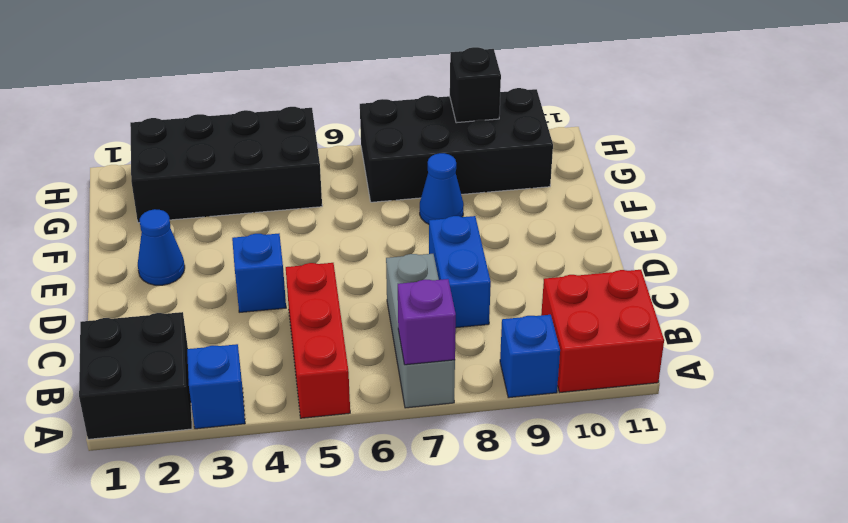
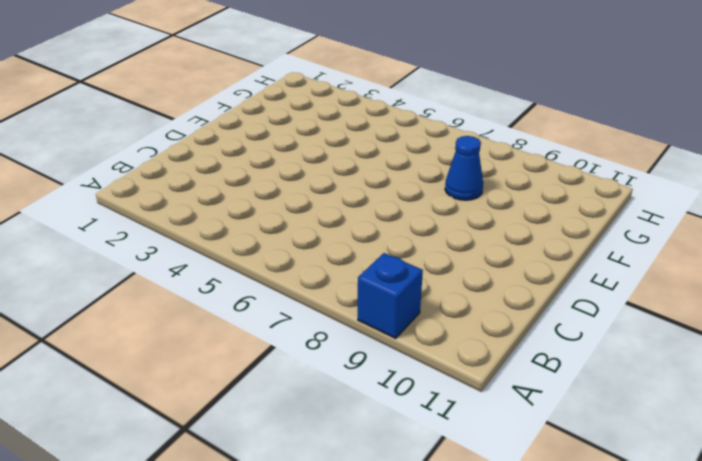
none -> black 2x2 brick [79,312,192,439]
none -> blue 1x1 brick [187,344,245,429]
none -> red 1x3 brick [286,263,350,418]

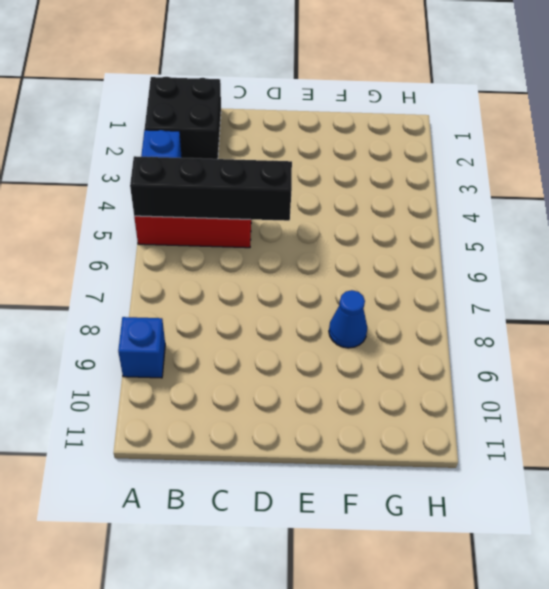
black 1x4 brick [130,156,292,221] -> none
none -> grey 1x3 brick [386,254,455,408]
none -> red 2x2 brick [541,270,664,392]
none -> blue 1x2 brick [429,216,491,328]

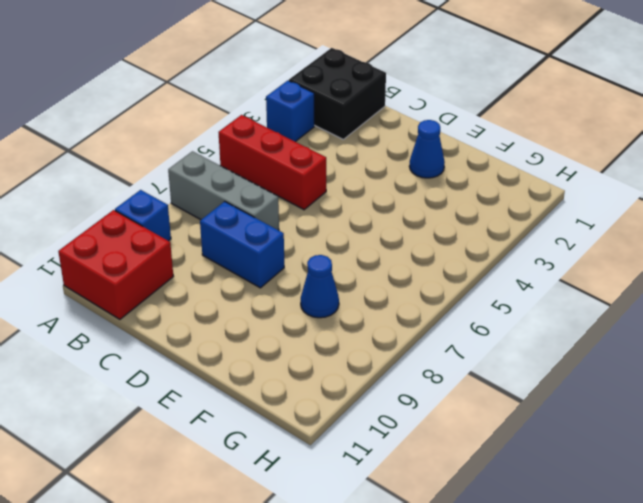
none -> blue 1x1 brick [232,234,286,312]
none -> black 2x4 brick [130,107,322,223]
none -> black 2x4 brick [360,88,553,202]

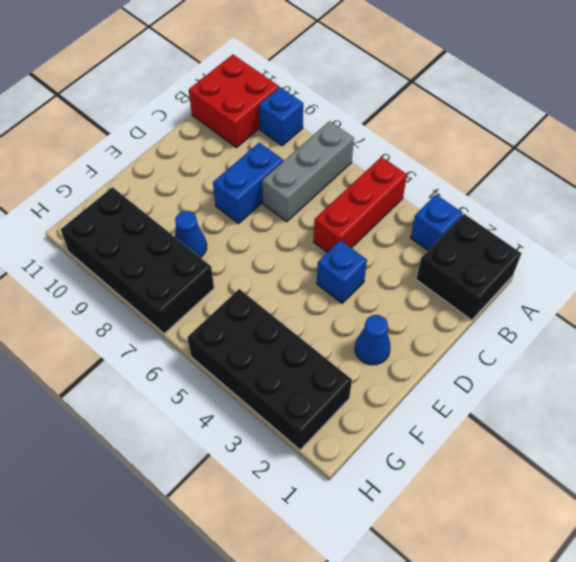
none -> purple 1x1 brick [398,279,456,365]
none -> black 1x1 brick [450,47,501,123]

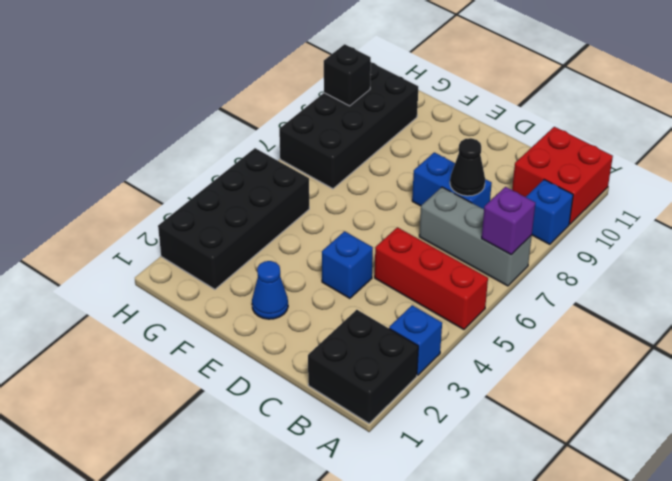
black 1x1 cone [450,138,485,196] -> none
none -> blue 1x1 cone [420,153,464,224]

